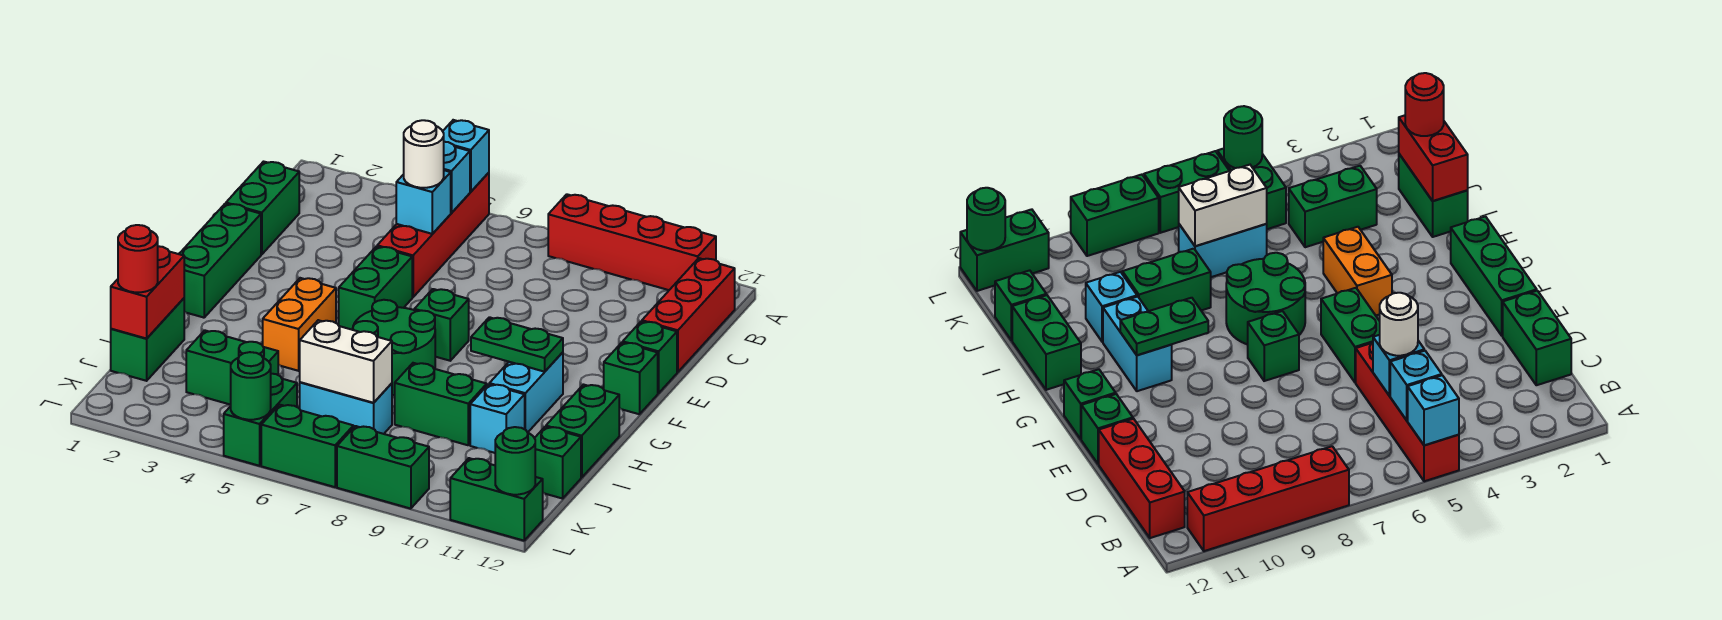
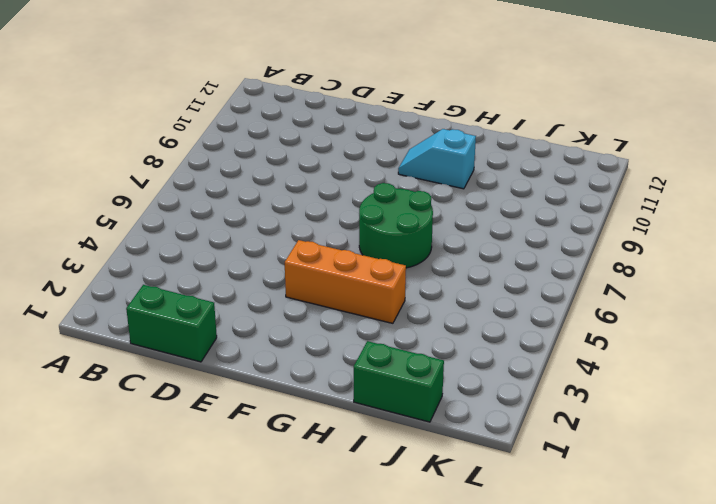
orange 1x3 brick [285,240,406,323] -> orange 1x2 brick [263,278,336,371]
cyan 1x2 slope [398,129,476,189] -> cyan 1x2 brick [489,352,563,433]
none -> red 1x4 brick [377,173,489,297]
none -> red 1x4 brick [548,194,716,290]
none -> red 1x3 brick [642,258,735,372]
none -> green 1x3 brick [179,204,261,318]

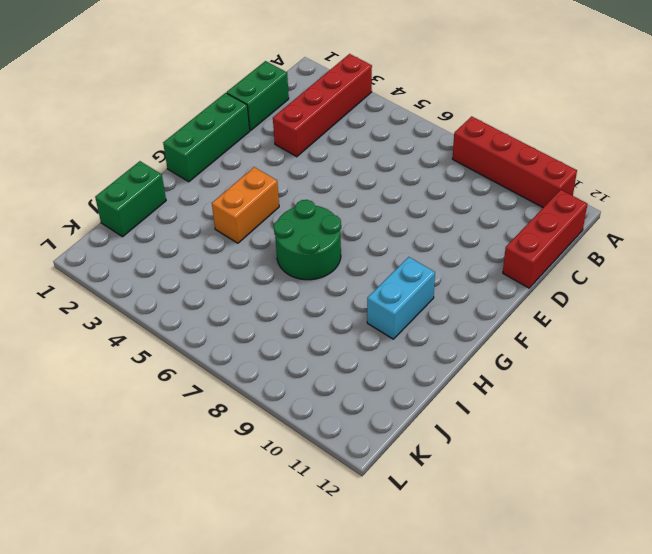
red 1x4 brick [273,54,372,157] -> red 1x4 brick moved to [377,173,489,297]
none -> green 1x2 brick [339,246,412,330]
none -> green 1x1 brick [623,321,677,393]
none -> green 1x1 brick [414,289,469,361]
none -> green 1x1 brick [604,342,658,414]

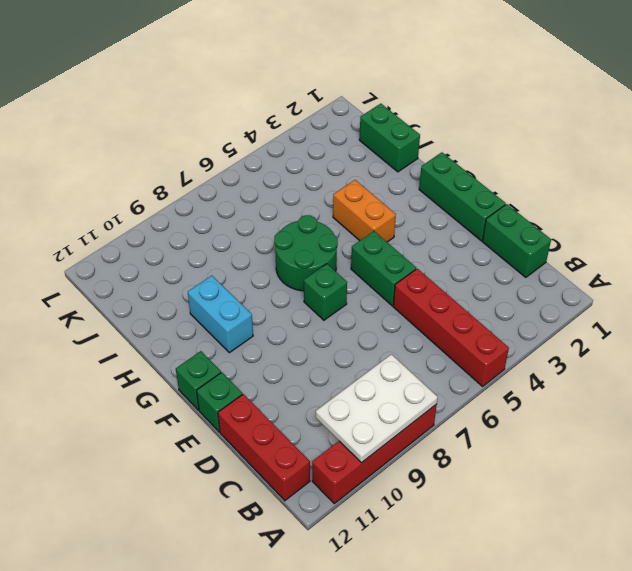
white 2x3 plate [316,354,438,463] -> none
none -> green 1x2 brick [546,385,619,477]
none -> green 1x2 brick [395,363,487,445]
none -> cyan 1x1 brick [470,384,525,453]
none -> green 1x2 brick [186,330,278,405]

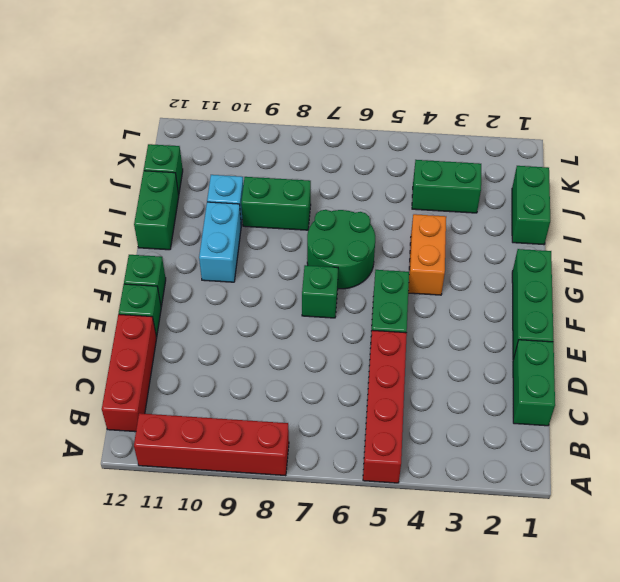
none -> cyan 1x2 brick [300,382,392,434]
none -> green 1x2 brick [224,374,297,466]
none -> green 1x2 brick [261,405,353,487]
none -> green 1x2 brick [337,426,429,509]

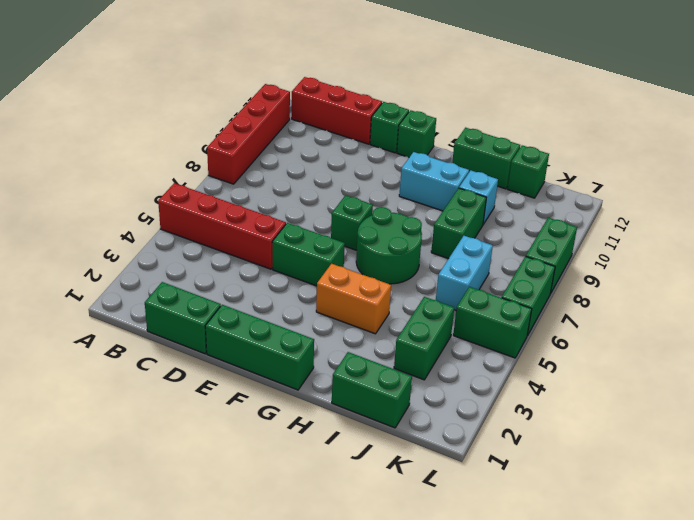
none -> green 1x2 brick [450,458,543,541]
none -> cyan 1x1 brick [443,120,489,192]
none -> cyan 1x1 brick [444,142,470,213]
none -> cyan 1x1 brick [396,170,451,234]

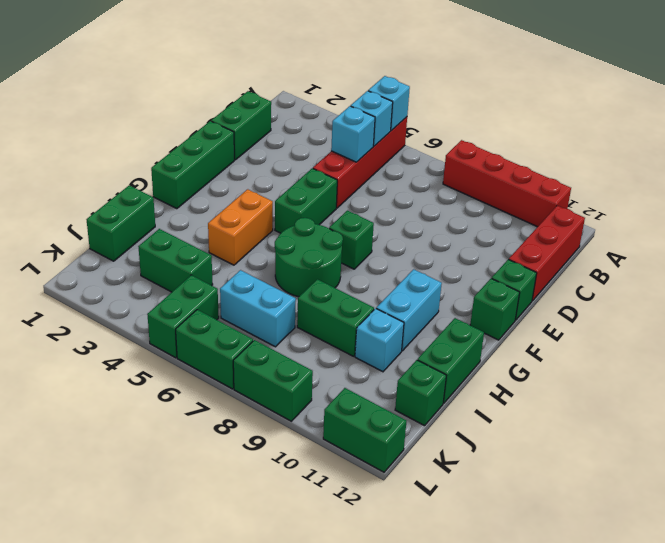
none -> green 1x2 plate [471,317,563,372]
none -> red 1x2 brick [111,246,184,339]
none -> white 1x2 brick [300,320,392,403]
none -> green 1x1 round brick [231,352,271,420]

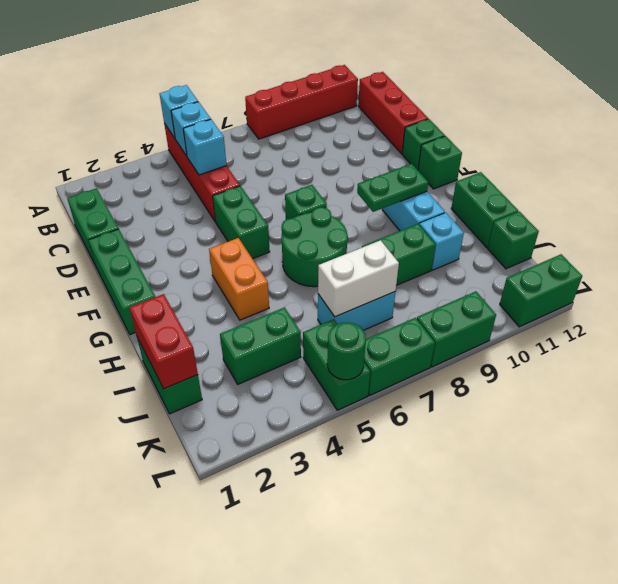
none -> green 1x1 round brick [495,427,535,495]
none -> white 1x1 round brick [404,120,444,188]
none -> red 1x1 round brick [118,225,158,292]

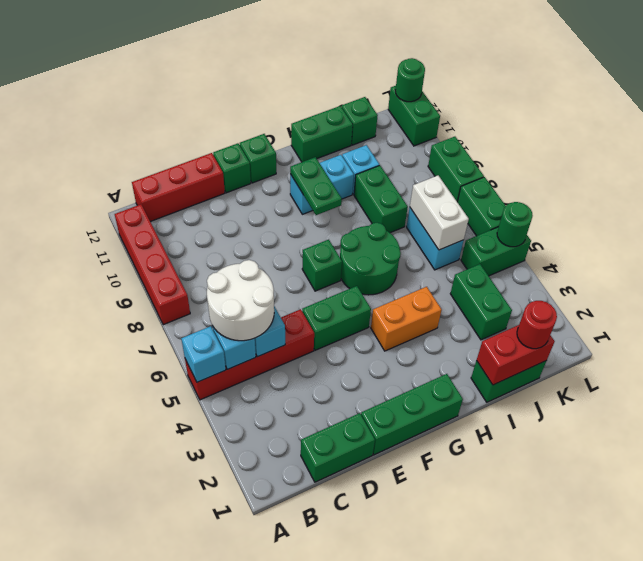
white 2x2 round brick [207,260,274,341] -> white 1x1 round brick [404,120,444,188]

